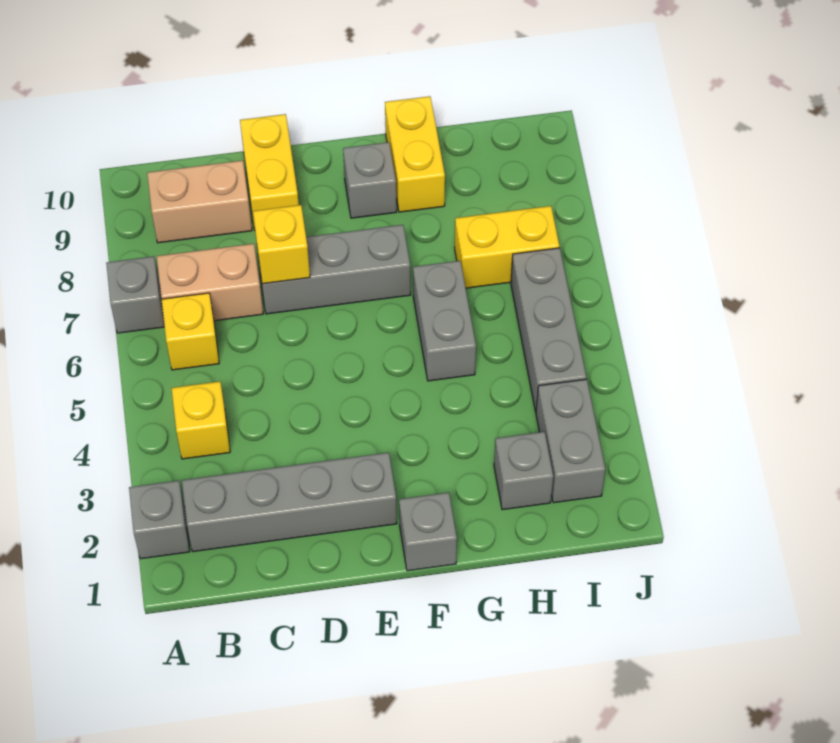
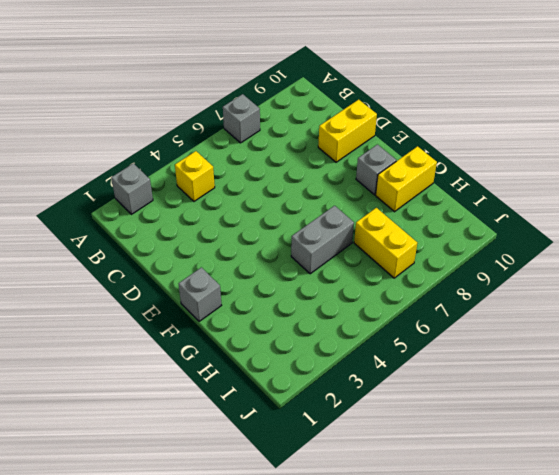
none -> grey 1x4 brick [182,453,397,552]
none -> yellow 1x1 brick [161,293,219,370]
none -> tan 1x2 brick [157,244,263,321]

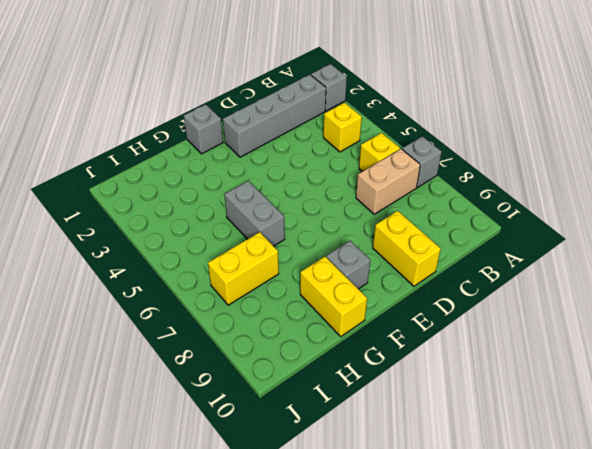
none -> tan 1x2 brick [147,161,252,243]
none -> grey 1x3 brick [258,225,411,314]
none -> grey 1x1 brick [494,432,553,510]

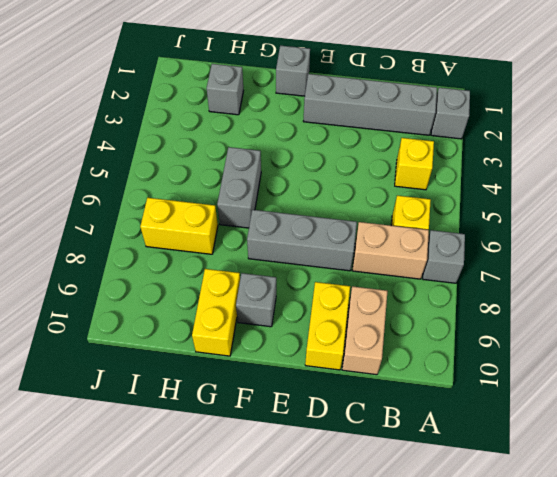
tan 1x2 brick [342,286,388,375] -> tan 1x2 brick turned to [147,161,252,243]
none -> grey 1x2 brick [536,379,605,503]
none -> grey 1x3 brick [511,248,586,412]
none -> yellow 1x1 brick [253,205,310,284]

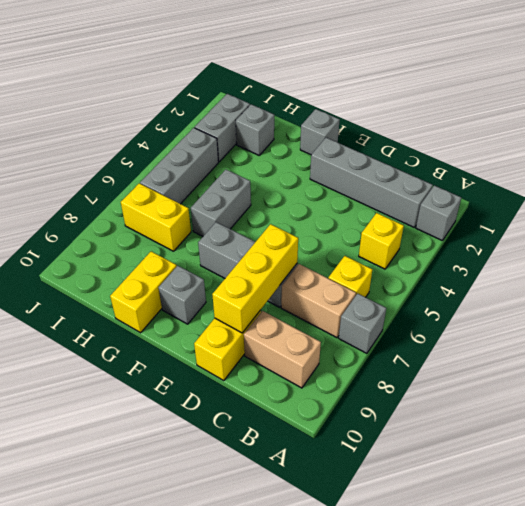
yellow 1x3 brick [212,224,298,333] -> yellow 1x1 brick [253,205,310,284]

